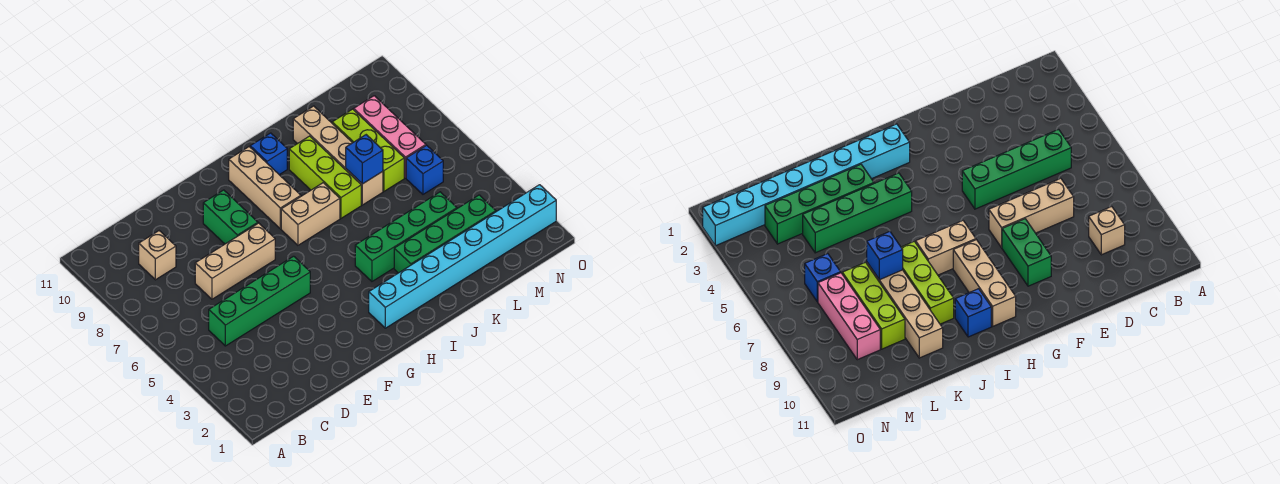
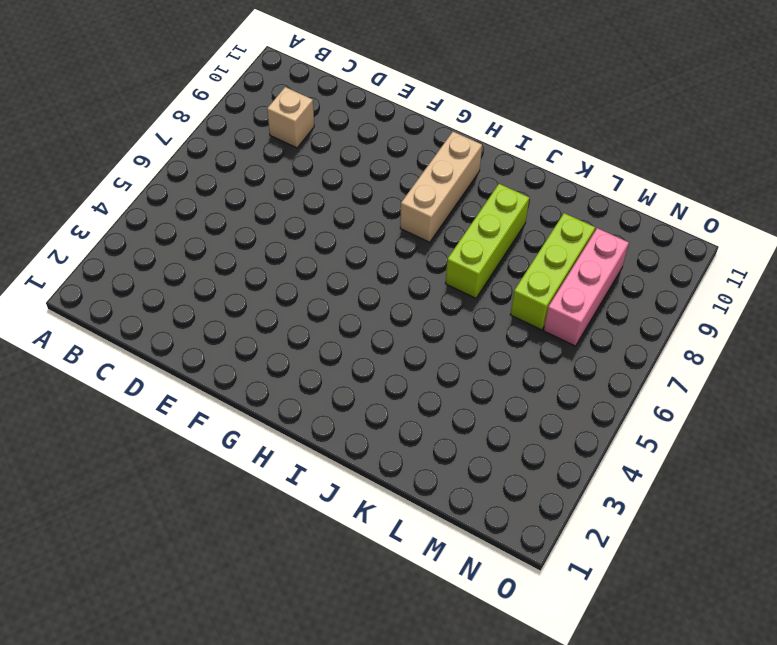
none -> green 1x4 brick [209,256,310,346]
none -> tan 1x3 brick [195,223,275,299]
none -> green 1x2 brick [203,190,258,244]

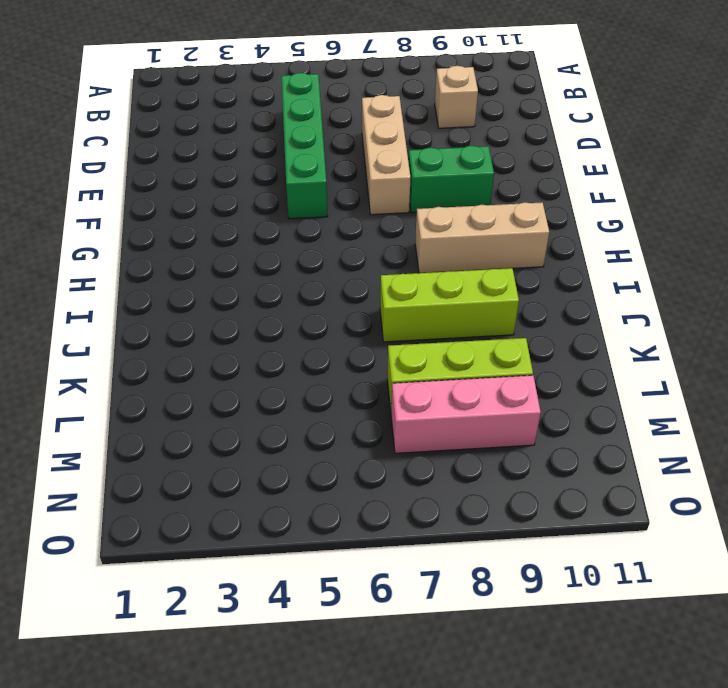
none -> cyan 1x8 brick [369,185,556,328]
none -> tan 1x2 brick [281,183,340,245]
none -> green 1x4 brick [355,192,457,281]

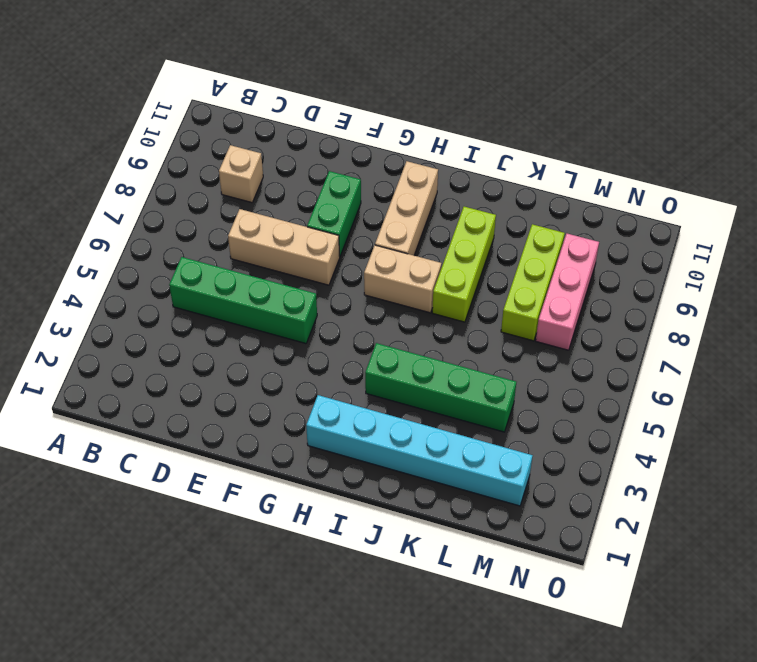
cyan 1x6 brick [306,395,533,506] -> cyan 1x8 brick [369,185,556,328]
none -> blue 1x1 brick [250,133,287,175]
none -> green 1x4 brick [394,195,496,273]
none -> tan 1x4 brick [293,106,383,205]

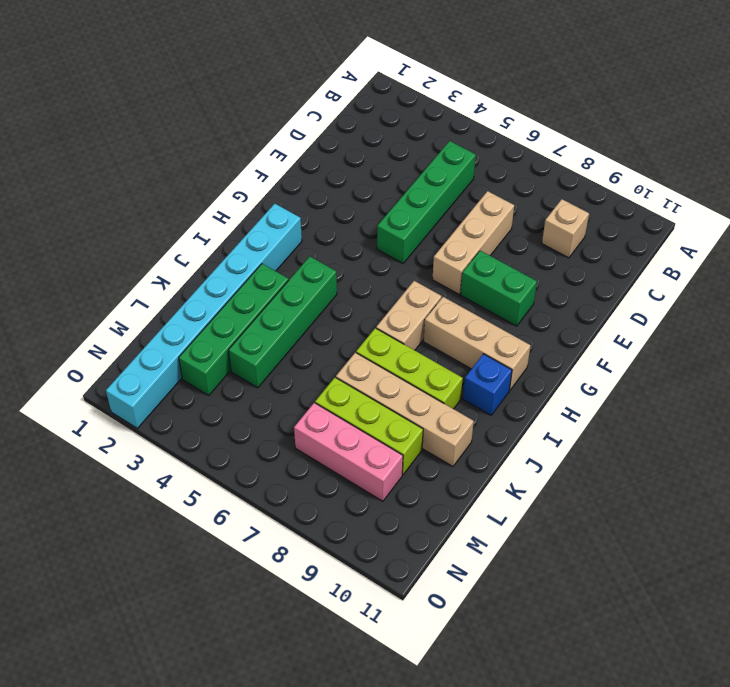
none -> blue 1x1 brick [406,145,443,194]
none -> blue 1x1 brick [346,135,383,184]

